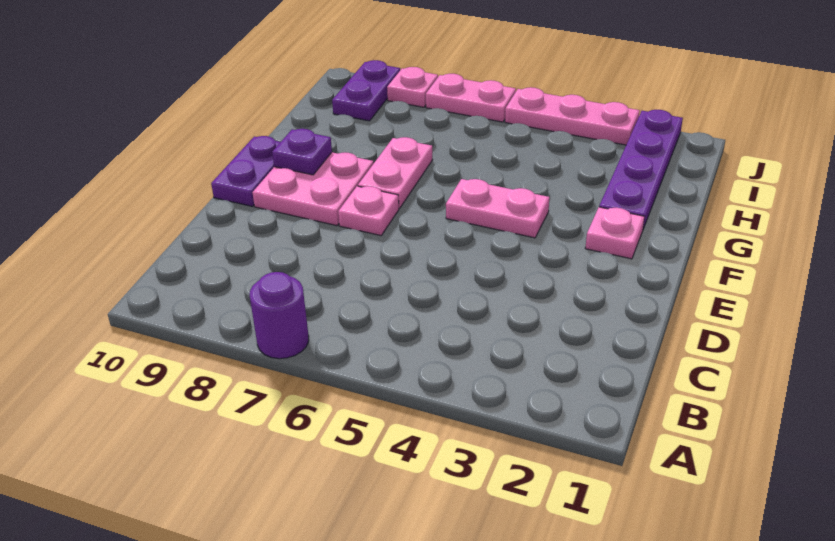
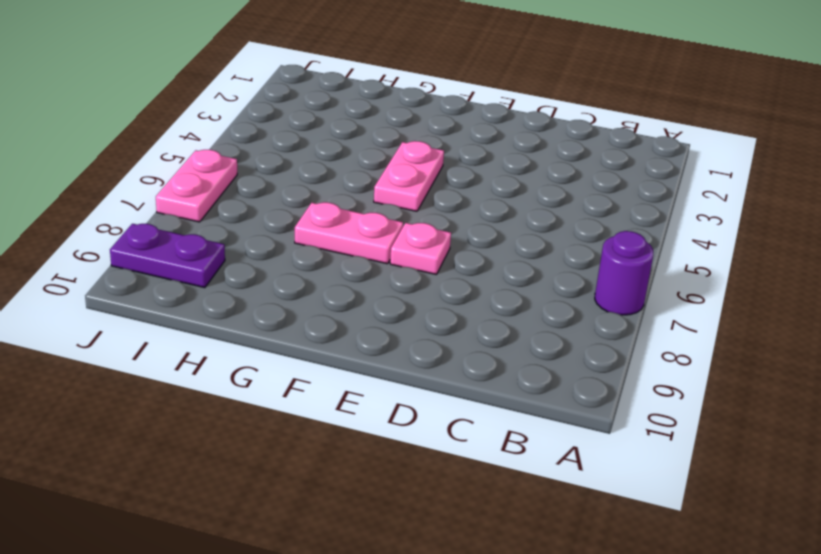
none -> pink 2x2 plate [252,152,374,226]
none -> purple 1x2 plate [211,136,280,206]
none -> pink 1x1 plate [585,207,644,259]

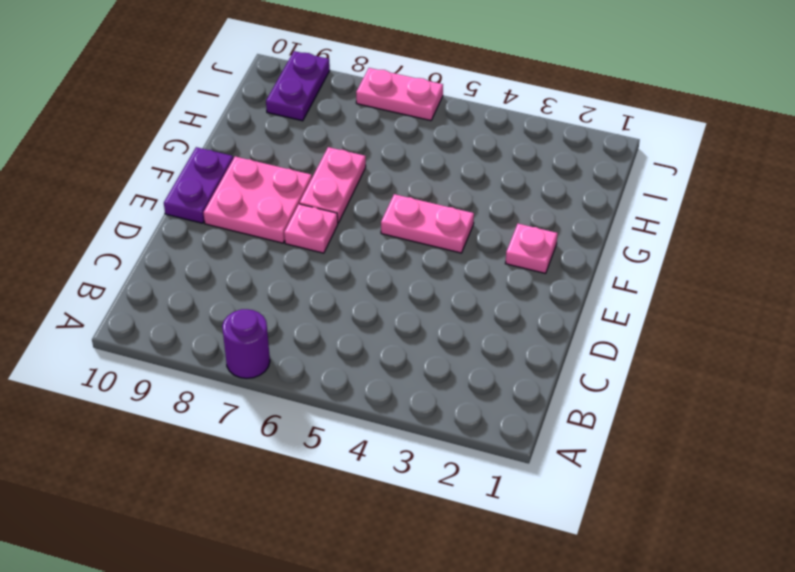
none -> purple 1x4 plate [599,110,683,229]
none -> pink 1x3 plate [505,87,640,145]
none -> pink 1x1 plate [387,67,438,107]

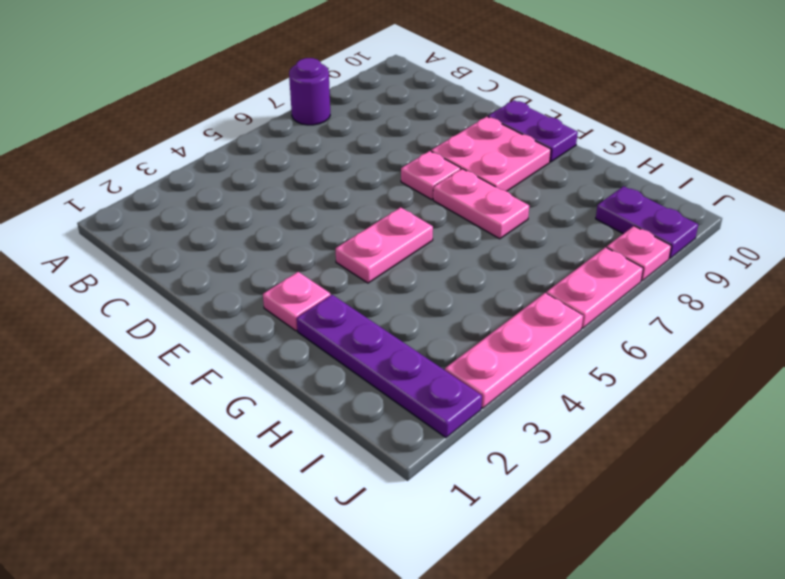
none -> purple 1x1 plate [272,129,332,175]

